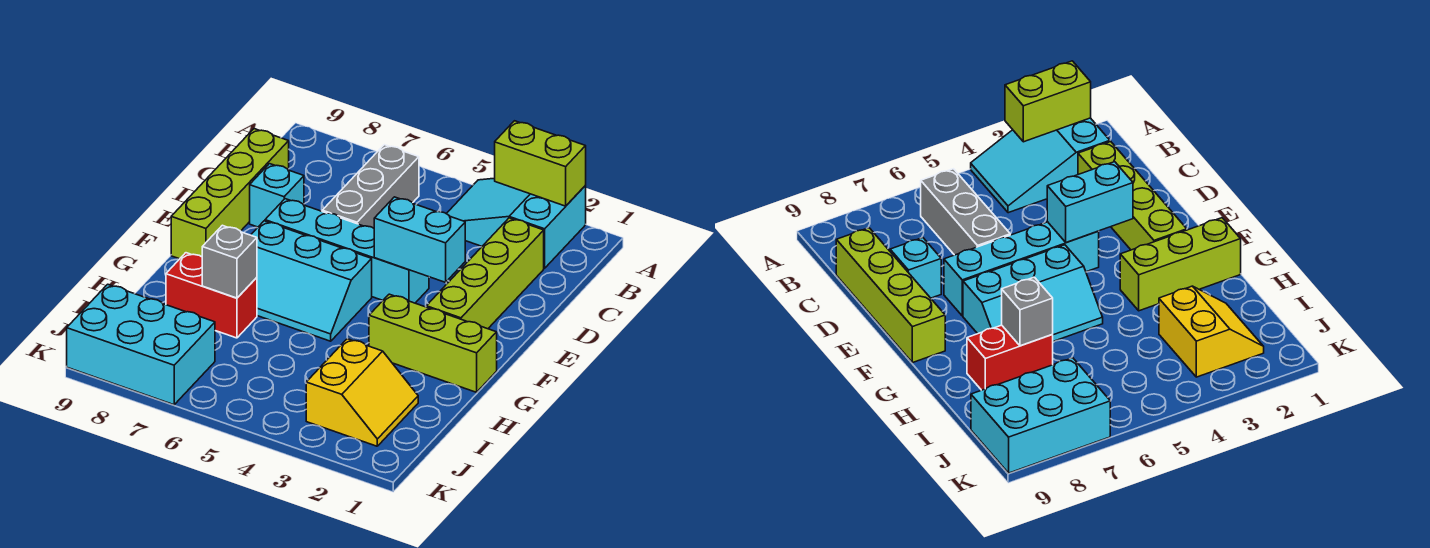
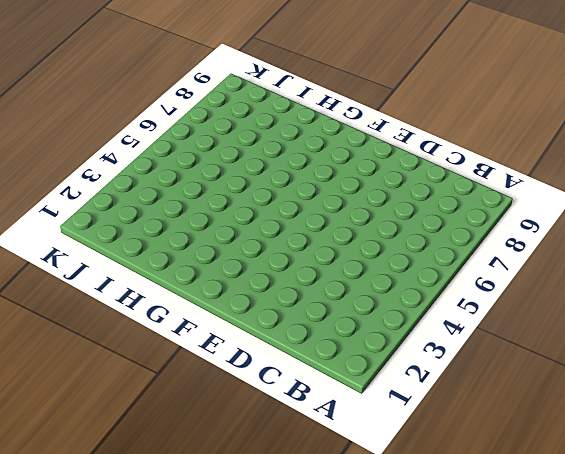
none -> cyan 2x3 slope [446,178,586,268]
none -> grey 1x3 brick [322,145,419,228]
none -> lime 1x4 brick [426,218,544,329]

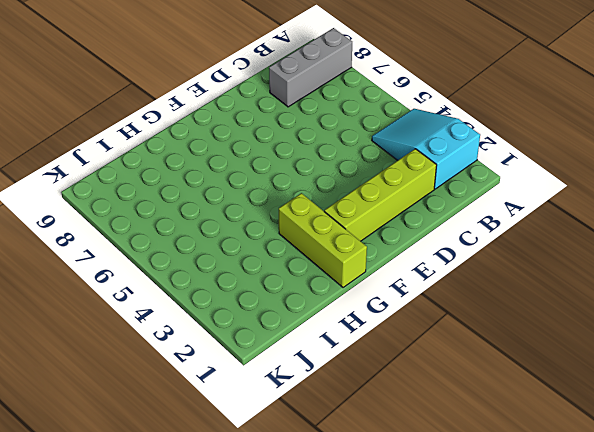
grey 1x3 brick [269,28,352,107] -> grey 1x3 brick moved to [322,145,419,228]
none -> lime 1x4 brick [171,129,289,259]
none -> cyan 1x1 brick [250,164,304,227]
none -> cyan 1x4 brick [265,199,429,303]

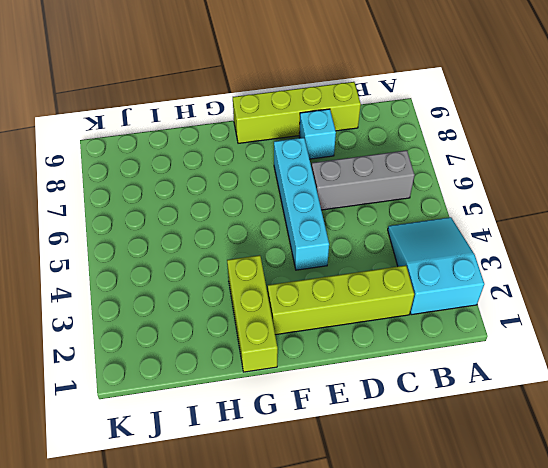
none -> cyan 2x3 slope [251,221,372,341]
none -> red 1x2 brick [166,253,257,338]
none -> yellow 2x2 slope [306,339,418,446]

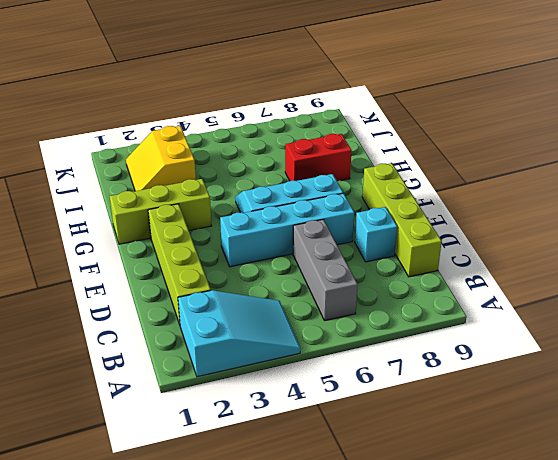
none -> cyan 2x3 brick [67,284,215,405]
none -> lime 1x2 brick [495,121,586,206]
none -> cyan 1x2 brick [374,197,465,282]

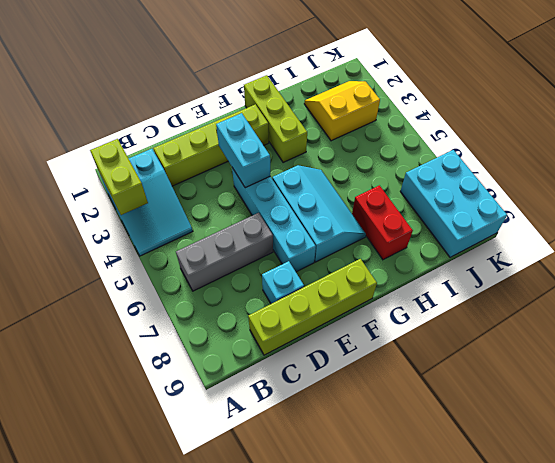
none -> grey 1x1 brick [202,225,257,298]

